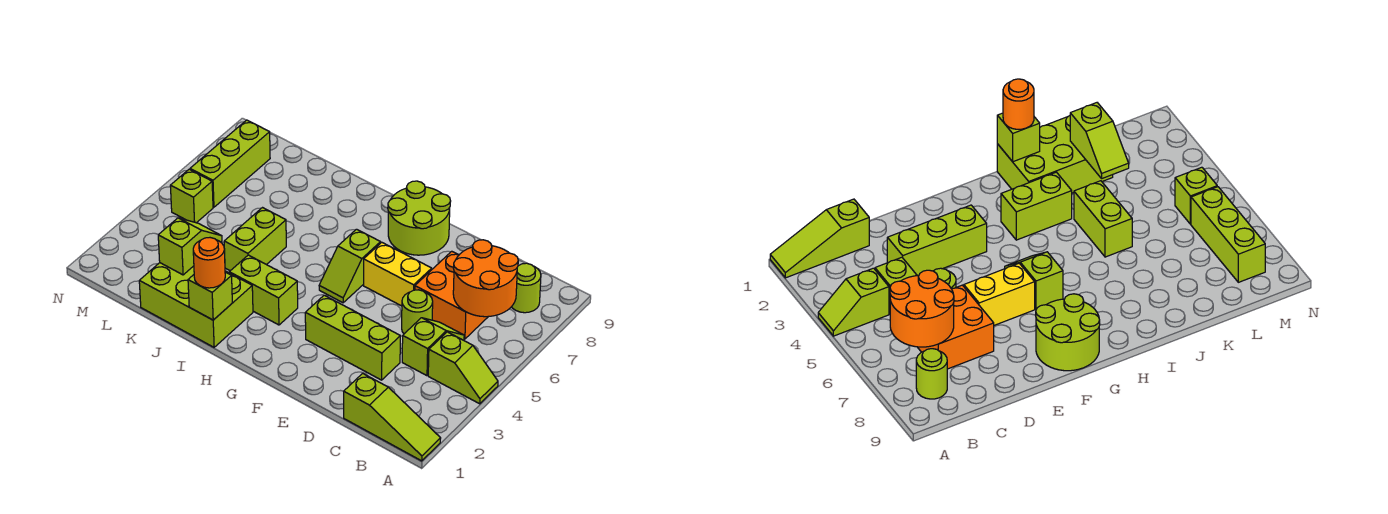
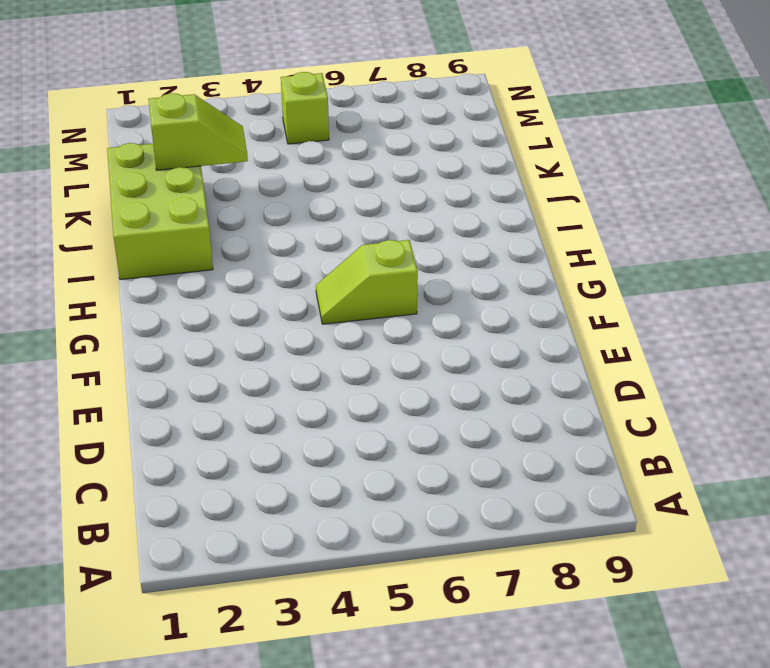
none -> lime 1x3 slope [344,373,441,461]
none -> lime 1x2 slope [428,332,498,404]
none -> lime 1x1 round brick [512,263,541,313]

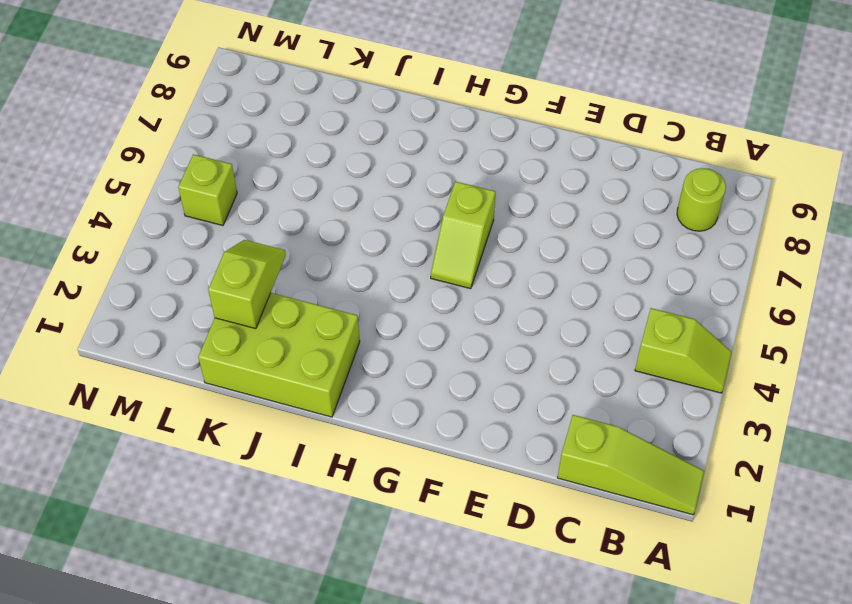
none -> lime 1x2 slope [402,318,464,376]
none -> orange 2x2 brick [415,251,489,339]
none -> lime 1x3 brick [305,295,400,380]

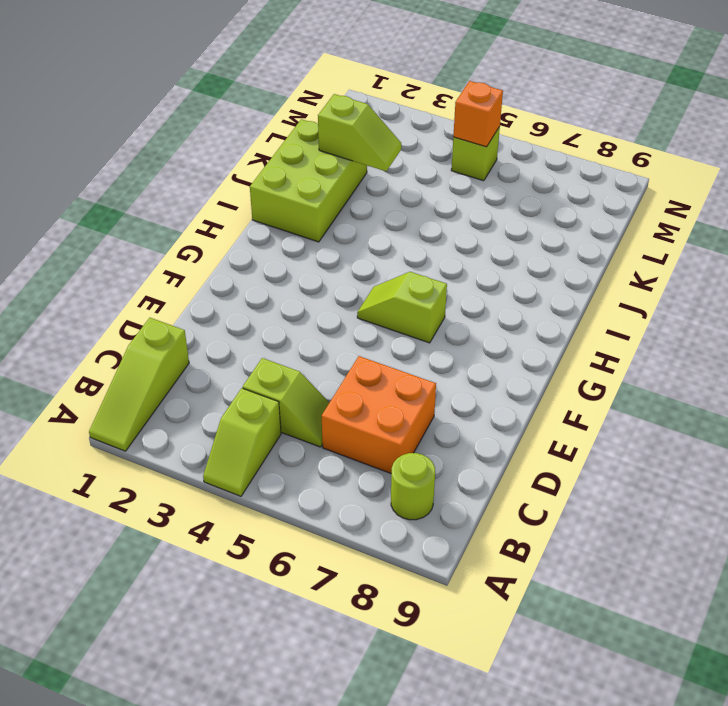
orange 1x1 brick [453,81,503,147] -> none
none -> lime 1x3 brick [305,295,400,380]
none -> lime 1x1 round brick [402,290,433,334]
none -> yellow 1x2 brick [364,242,432,306]

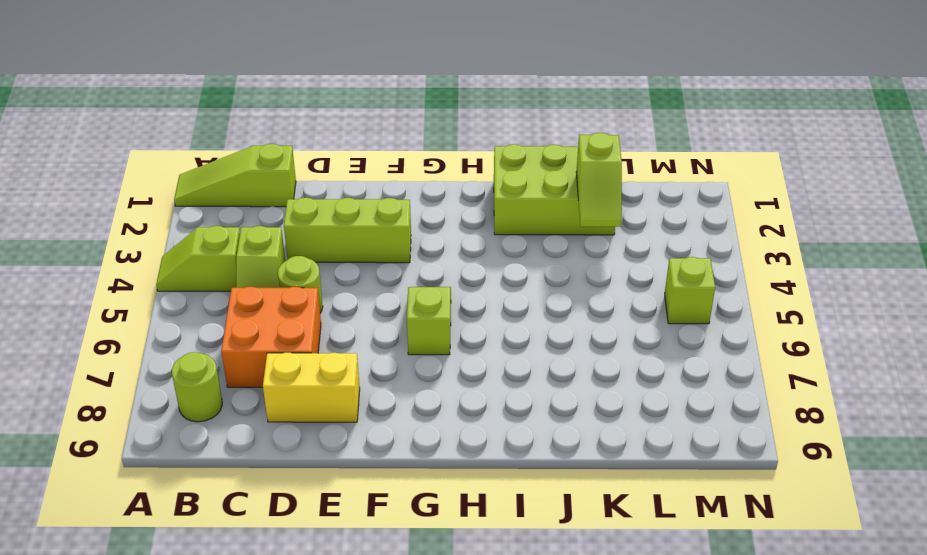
yellow 1x2 brick [263,353,360,422] -> yellow 1x2 brick moved to [364,242,432,306]
none -> lime 2x2 round brick [388,181,451,255]
none -> lime 1x2 brick [229,255,298,325]
none -> lime 1x2 brick [224,208,286,271]

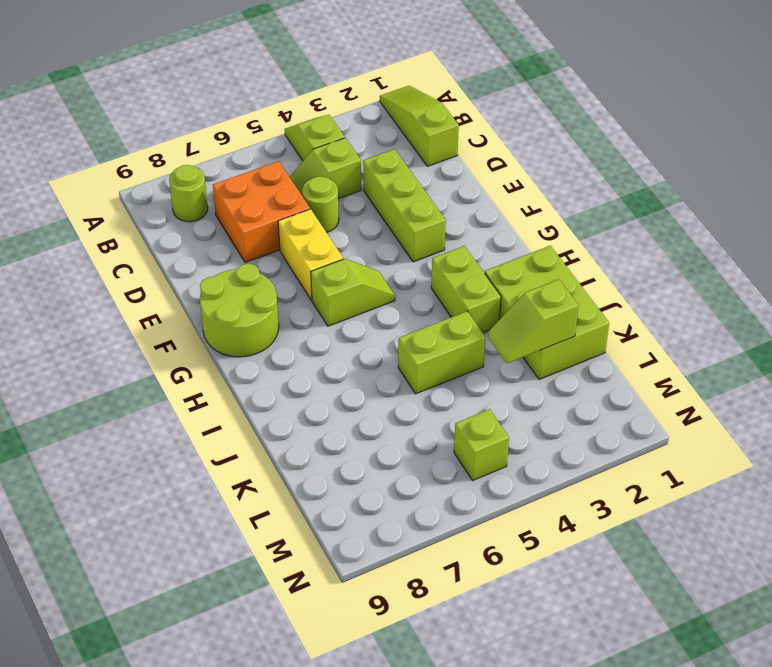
none -> lime 1x3 brick [190,120,270,207]
none -> orange 2x2 round brick [453,240,518,317]
none -> lime 1x1 brick [188,272,232,320]

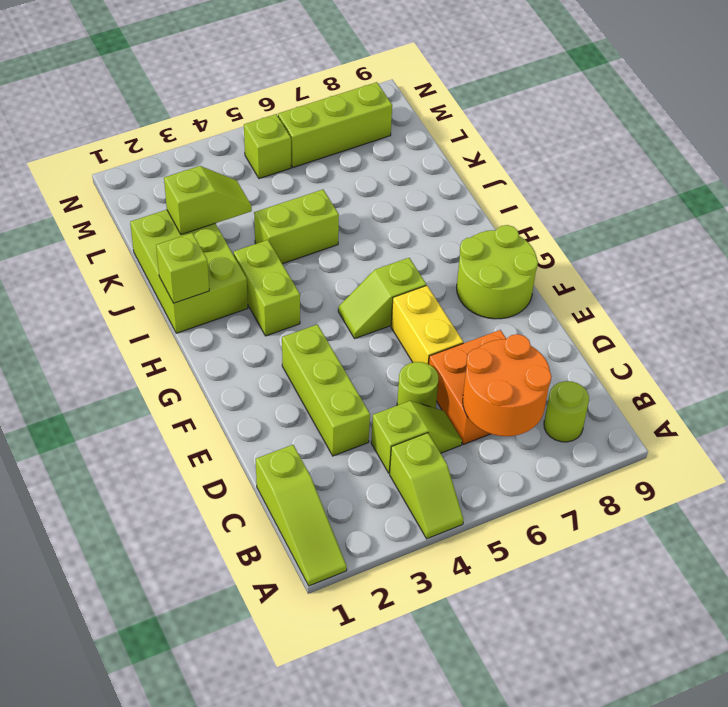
none -> orange 1x1 round brick [193,238,225,288]

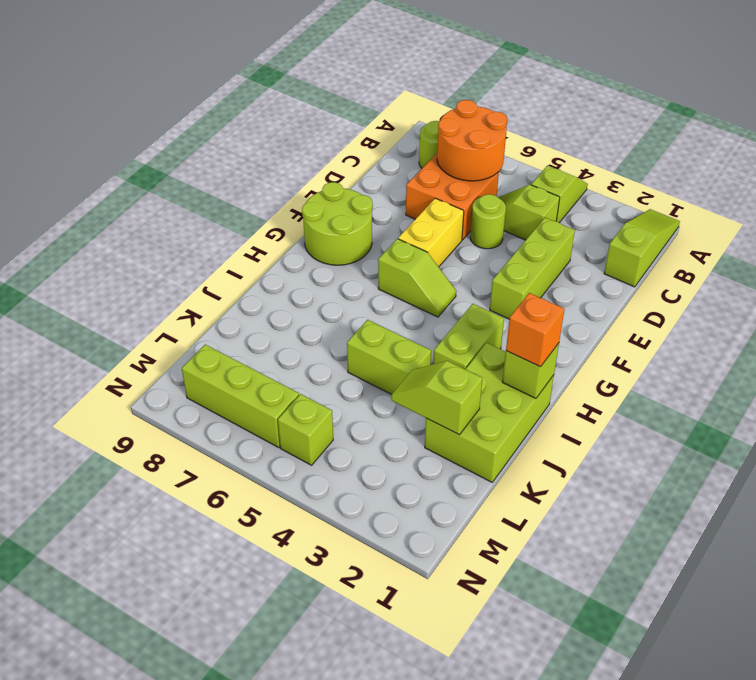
orange 1x1 brick [506,293,564,367] -> orange 1x1 round brick [193,238,225,288]

